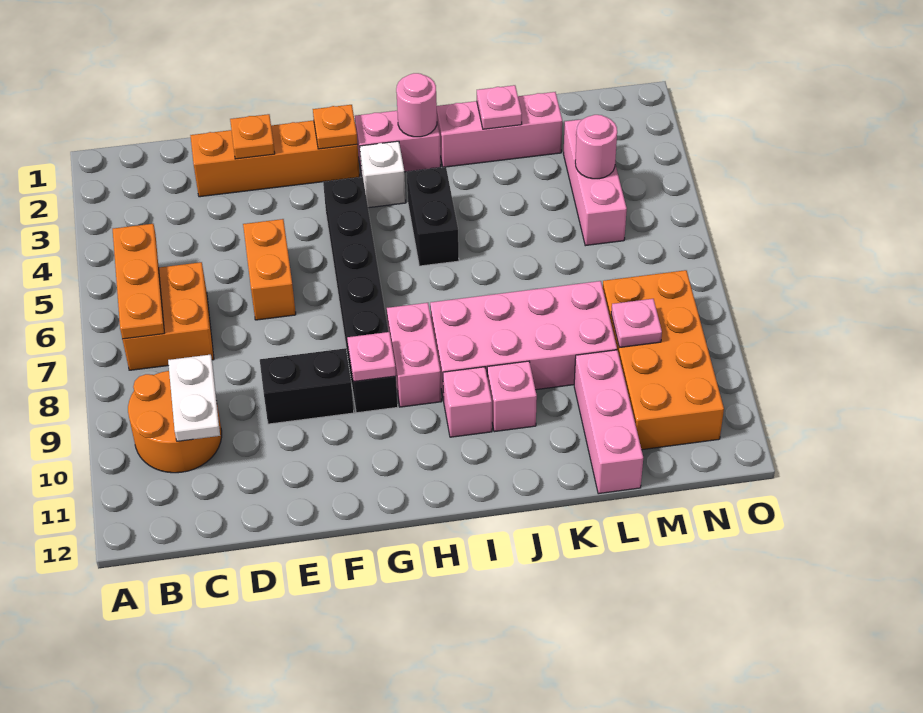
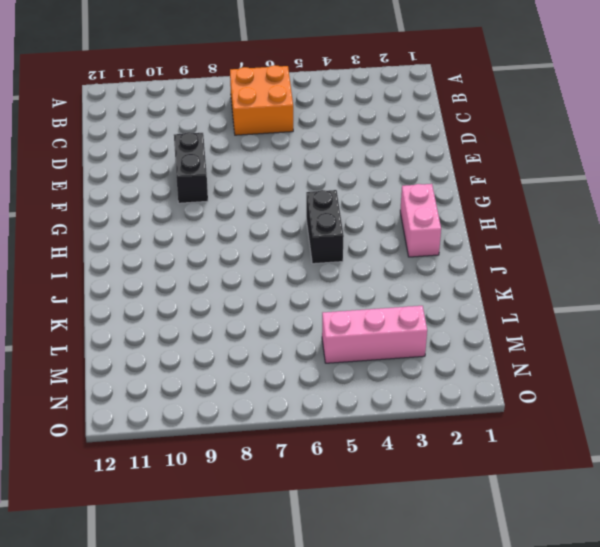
black 1x2 brick [306,190,344,264] -> black 1x2 brick turned to [407,167,459,266]
none -> orange 2x2 round brick [128,371,222,473]
none -> orange 1x4 brick [190,120,360,197]
none -> orange 1x2 brick [243,219,296,320]

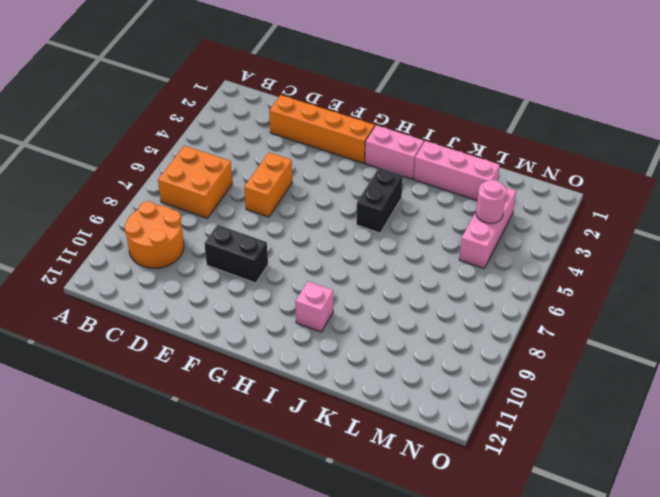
none -> black 1x6 brick [323,177,398,413]
none -> white 1x1 brick [360,141,406,208]
none -> pink 1x2 brick [387,303,441,407]

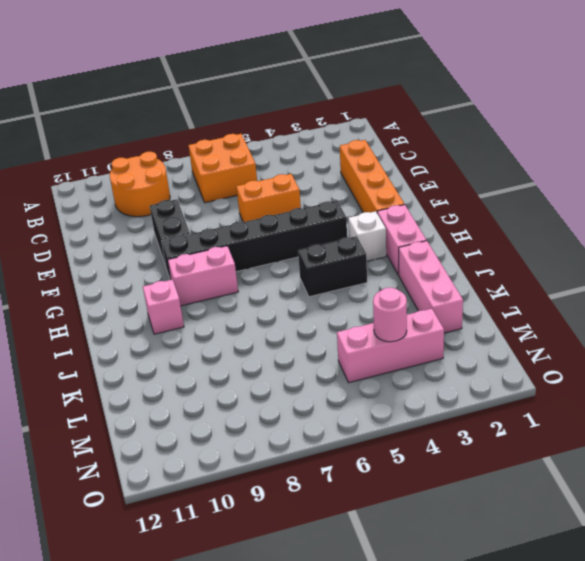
none -> pink 2x4 brick [430,281,617,401]
none -> pink 1x1 brick [487,361,537,432]
none -> pink 1x3 brick [574,350,643,494]

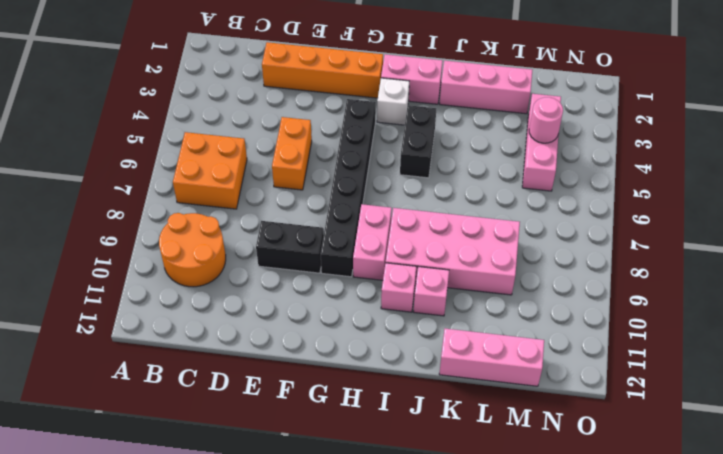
pink 1x3 brick [439,329,544,386] -> pink 1x3 brick turned to [574,350,643,494]
none -> orange 2x4 brick [603,270,724,450]
none -> orange 1x3 plate [113,224,164,339]
none -> white 1x2 plate [168,355,220,441]

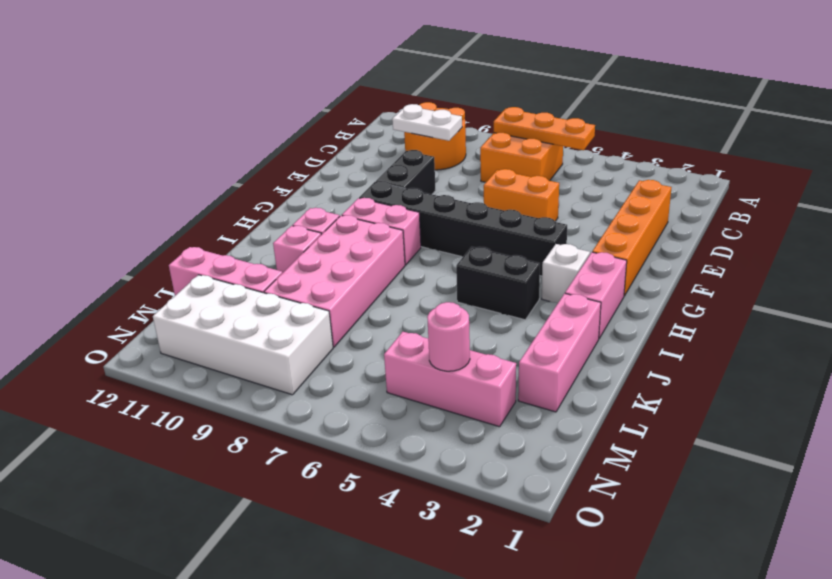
white 2x4 brick [153,275,333,395] -> orange 2x4 brick [603,270,724,450]
none -> orange 1x1 plate [230,114,275,159]
none -> orange 1x1 plate [313,105,357,149]
none -> pink 1x1 plate [347,332,396,382]

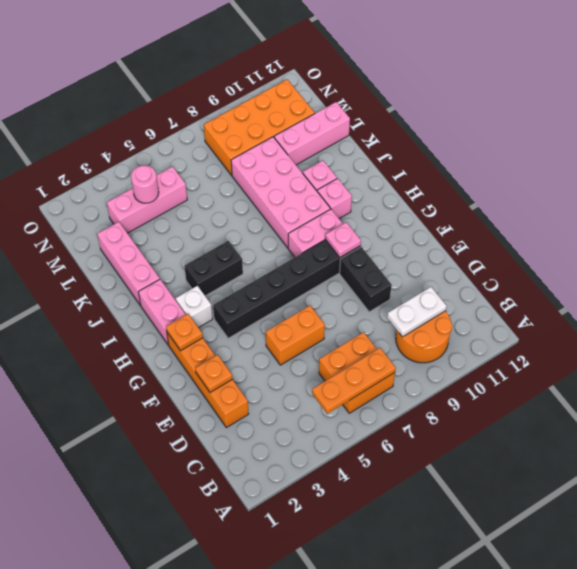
none -> pink 1x1 round brick [396,73,437,137]
none -> pink 1x1 plate [477,85,522,129]
none -> pink 1x1 plate [611,299,662,347]

